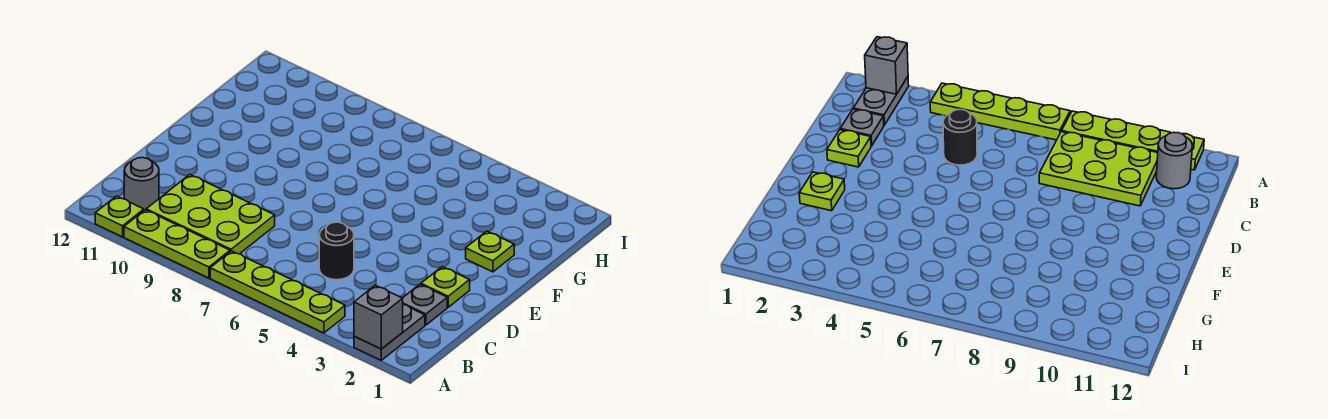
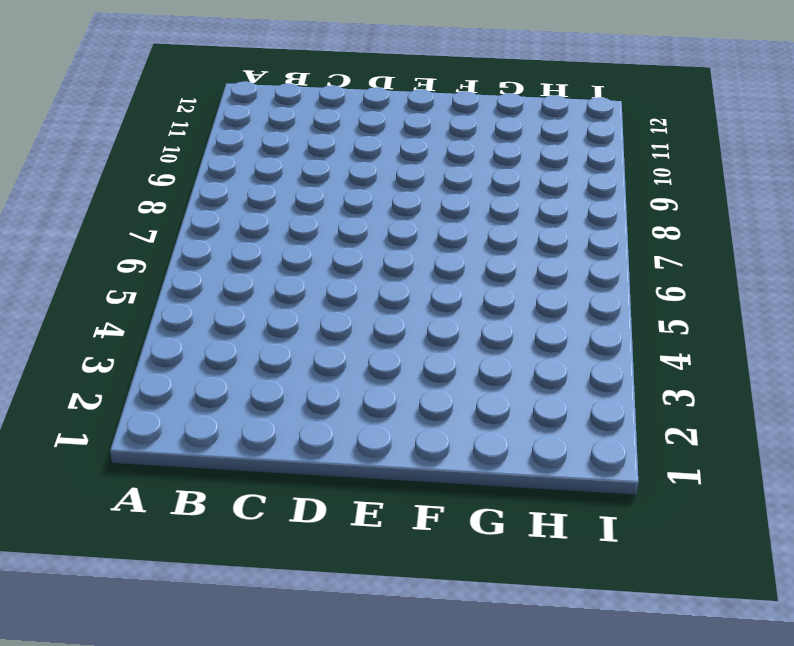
none -> grey 1x2 plate [354,304,425,360]
none -> lime 1x4 plate [210,251,345,333]

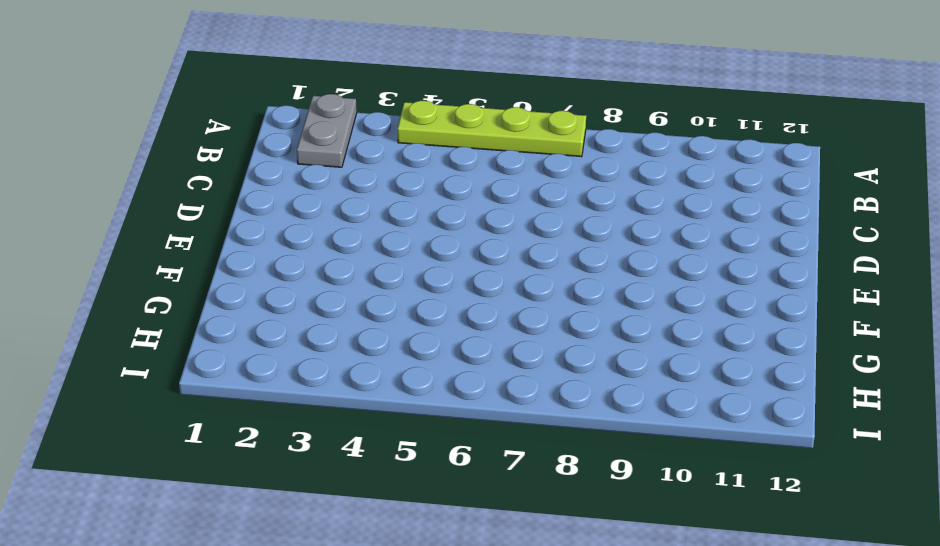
none -> lime 1x3 plate [124,210,230,278]
none -> lime 1x1 plate [95,196,144,237]

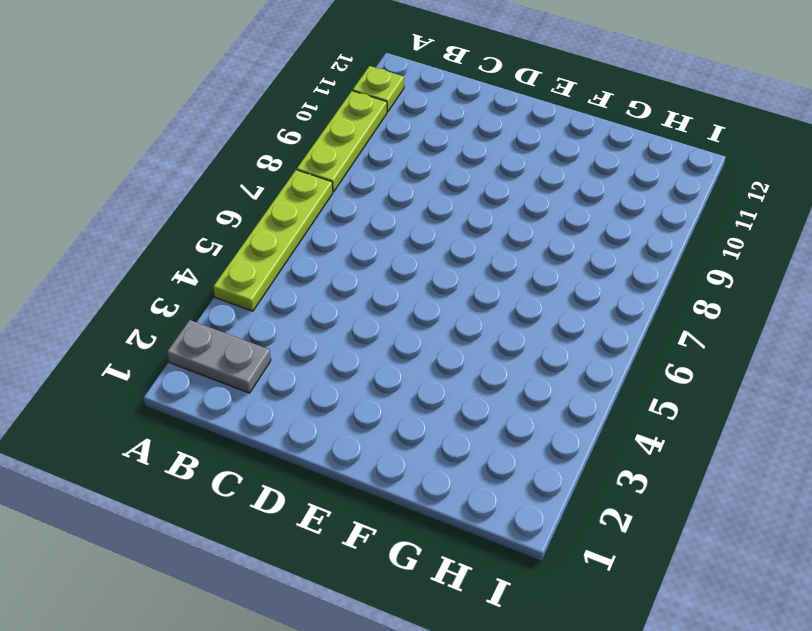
none -> lime 2x3 plate [146,175,275,254]
none -> grey 1x1 round brick [124,158,159,210]

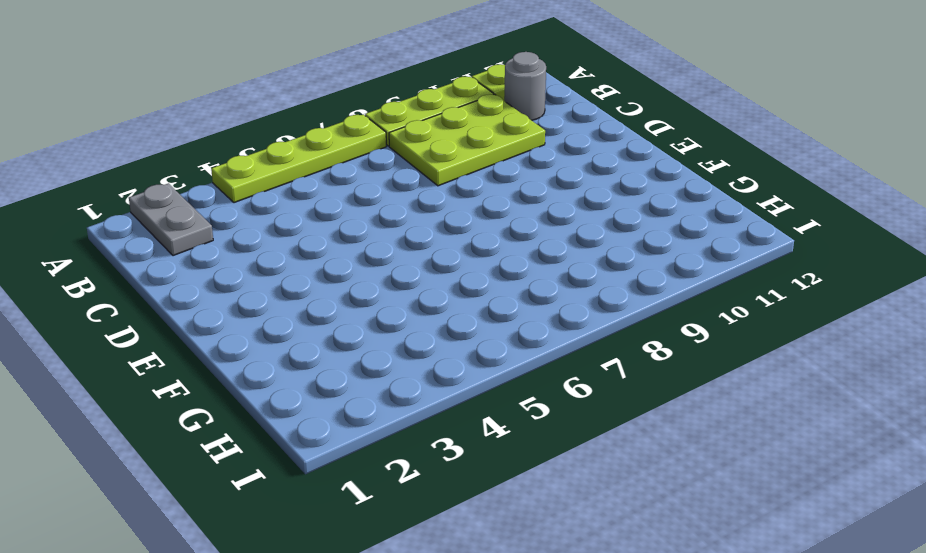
none -> grey 1x1 plate [403,284,447,325]
none -> black 1x1 round brick [319,222,354,280]

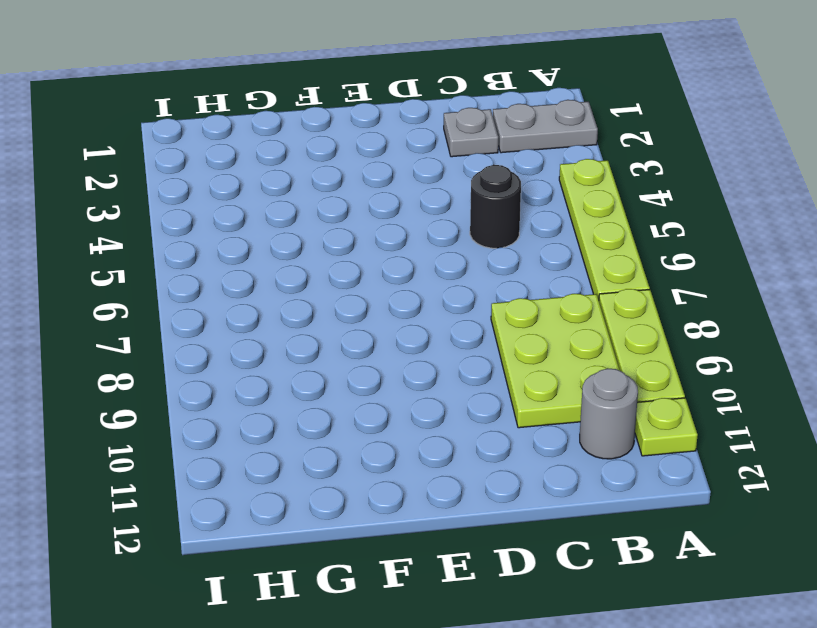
none -> lime 1x1 plate [421,267,470,307]
none -> lime 1x1 plate [466,231,514,272]

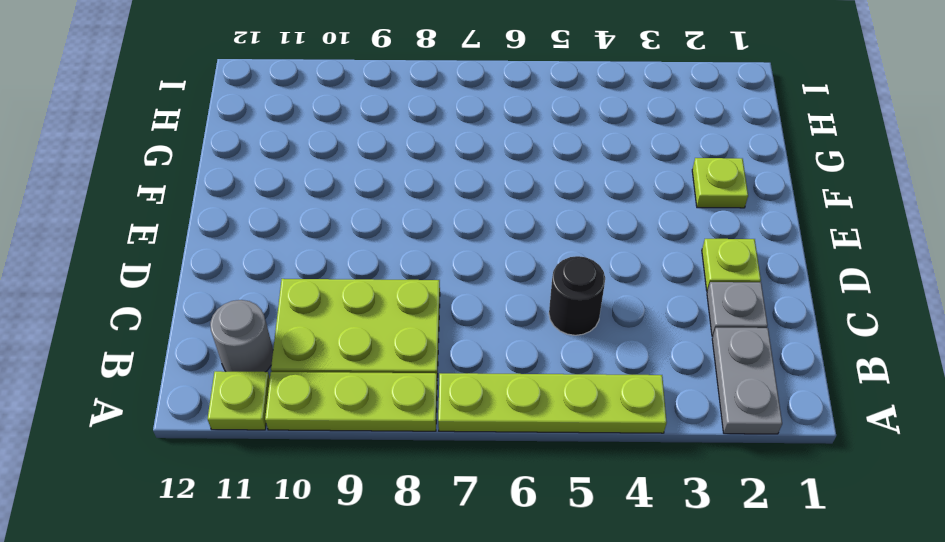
none -> grey 1x1 brick [354,285,403,349]

